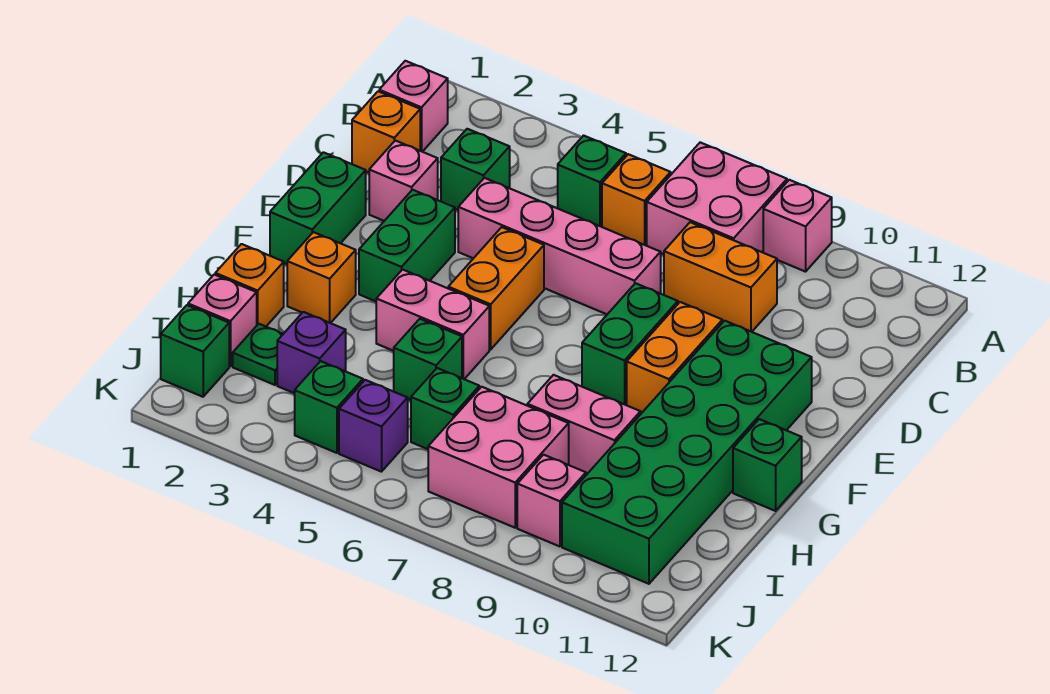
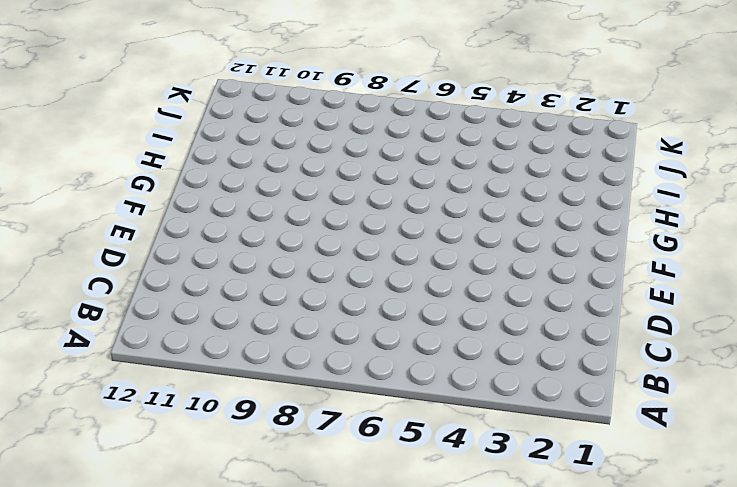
none -> pink 2x2 brick [647,142,787,254]
none -> pink 1x1 brick [763,180,832,272]
none -> pink 1x1 brick [379,61,448,152]
none -> green 1x1 brick [558,136,626,226]

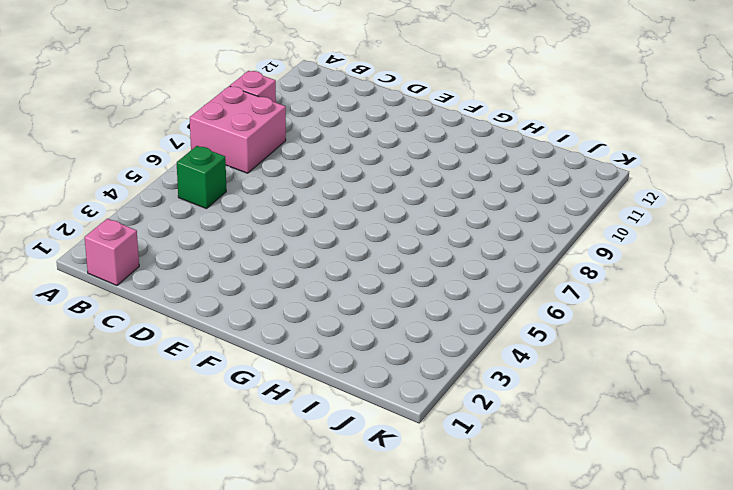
none -> orange 1x1 brick [602,154,671,245]
none -> orange 1x1 brick [352,91,420,172]
none -> green 1x1 brick [441,129,510,210]
none -> orange 1x2 brick [664,222,777,332]

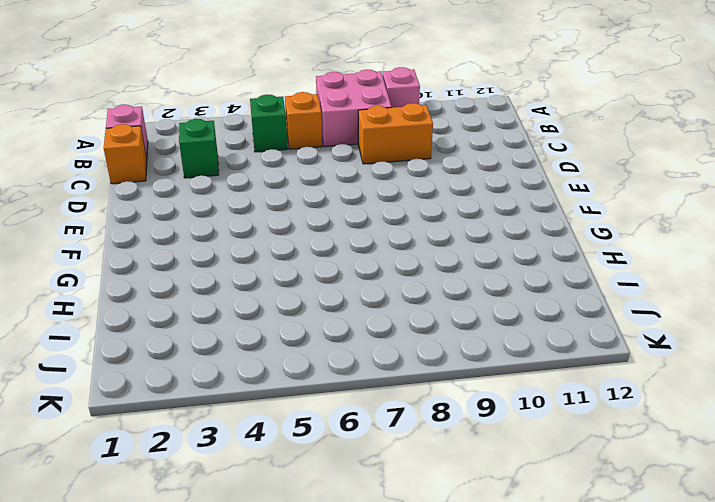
none -> pink 1x1 brick [369,141,438,221]
none -> pink 1x4 brick [458,178,661,314]
none -> green 1x2 brick [270,152,366,264]
none -> green 1x2 brick [359,190,455,301]

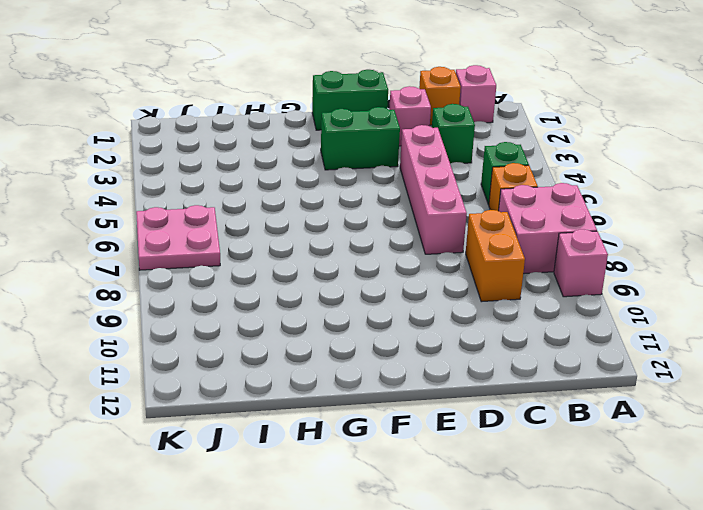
pink 2x2 plate [136,205,220,270] -> pink 2x2 brick [428,387,569,528]
none -> orange 1x2 brick [448,227,544,349]
none -> green 1x2 brick [582,283,678,405]
none -> orange 1x2 brick [627,302,722,413]
none -> green 2x6 brick [562,321,812,584]

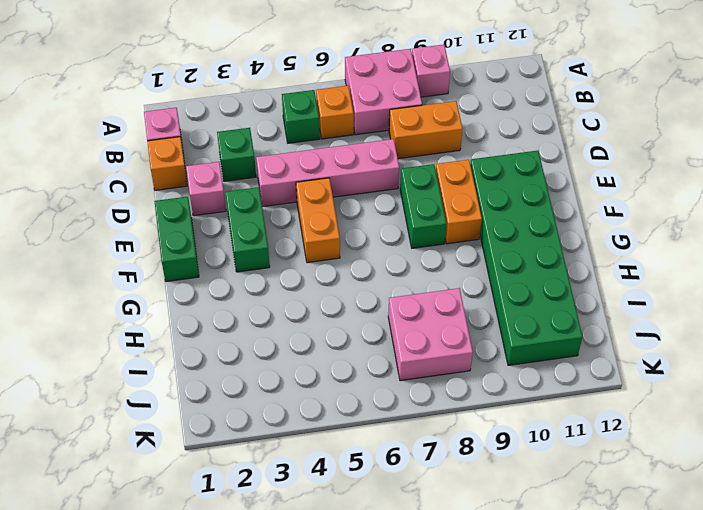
none -> orange 1x1 brick [287,232,356,323]
none -> pink 1x2 brick [376,270,489,379]
none -> green 1x1 brick [733,419,802,511]
none -> orange 1x1 brick [215,244,284,326]

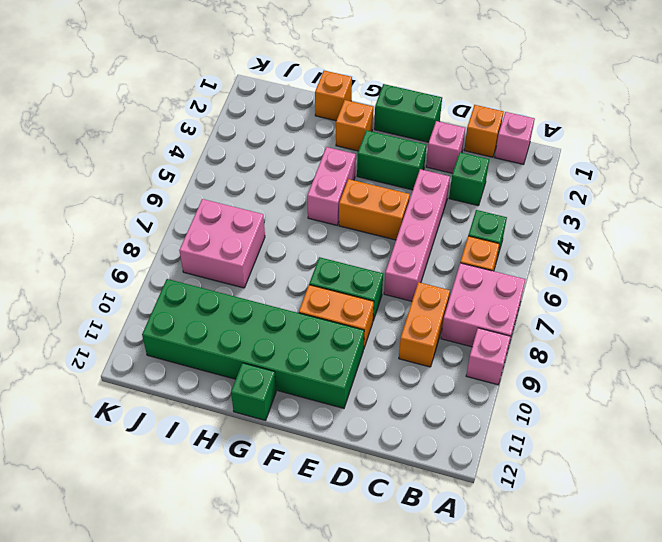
none -> green 1x1 brick [394,319,462,400]
none -> pink 1x2 brick [527,375,641,474]
none -> pink 1x1 brick [188,275,257,366]
none -> green 1x1 plate [233,324,283,385]

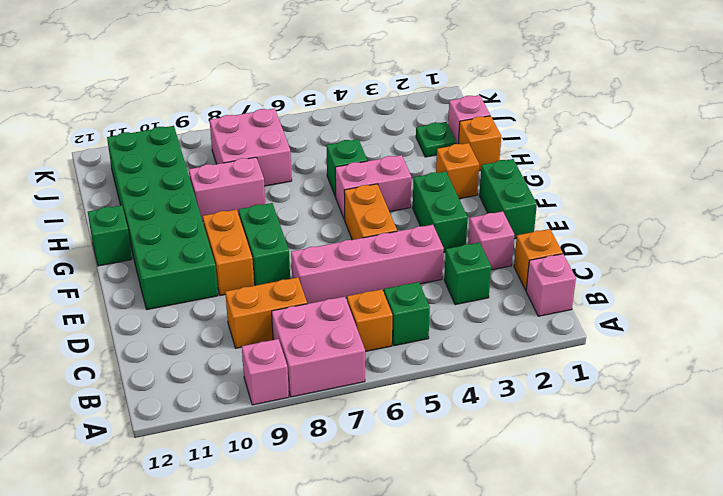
none -> purple 1x1 brick [277,312,346,393]
none -> green 1x1 brick [411,368,479,449]
none -> green 1x1 brick [161,305,229,397]
none -> green 1x1 brick [295,361,363,453]

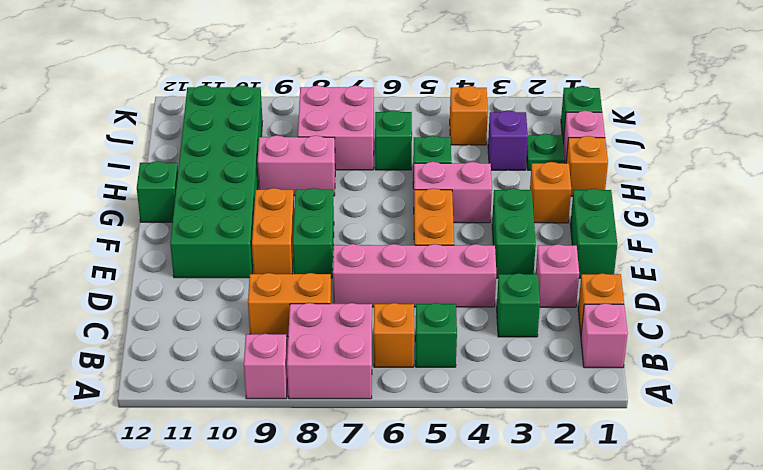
orange 1x1 brick [450,86,488,145] -> green 1x1 brick [295,361,363,453]
none -> purple 1x1 brick [339,380,408,472]
none -> pink 1x1 brick [517,455,586,546]

